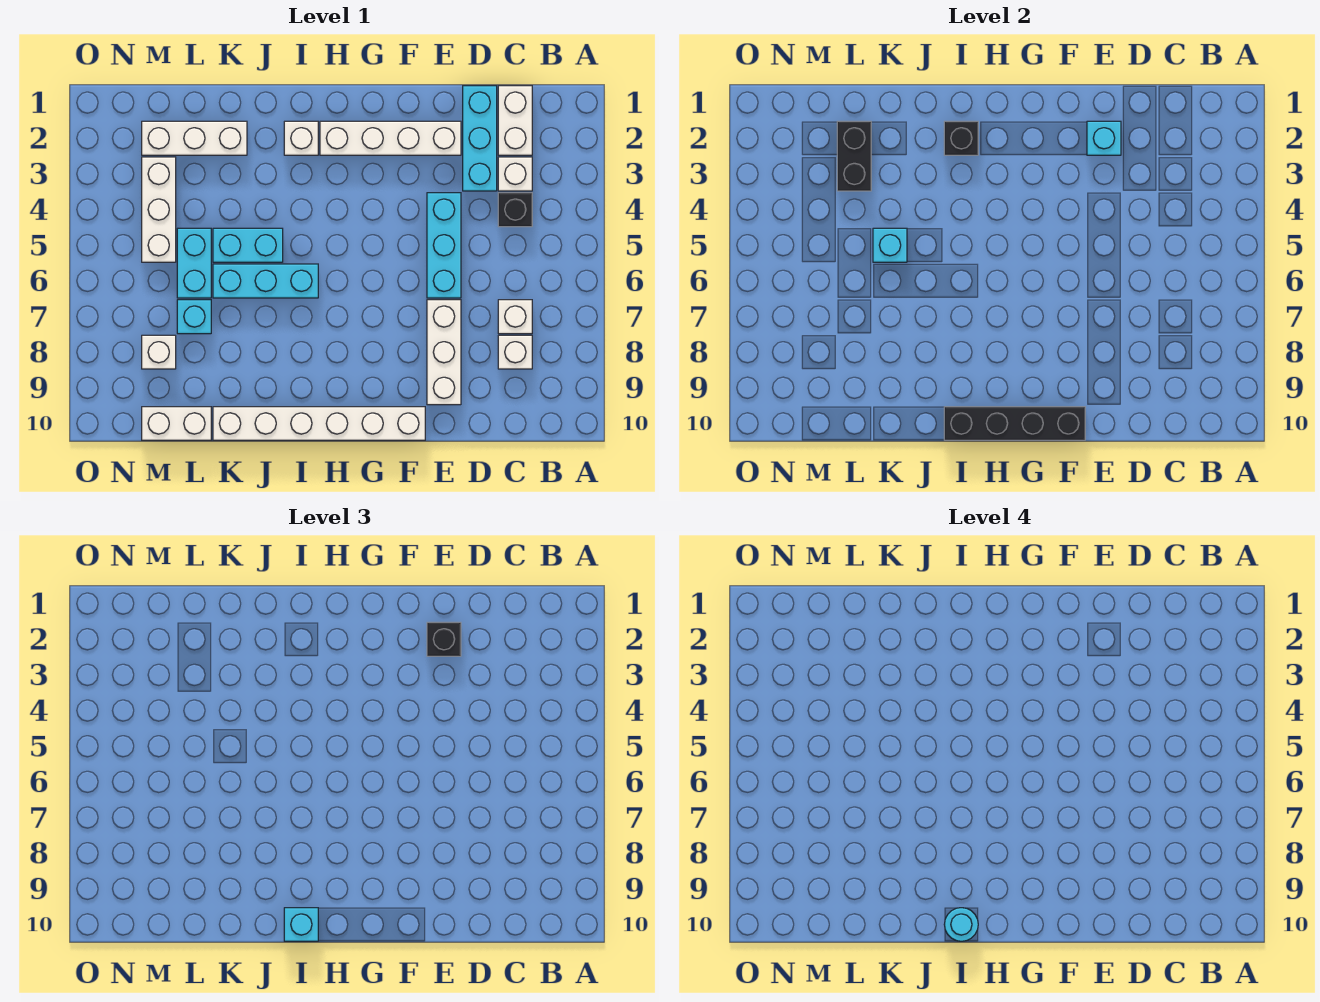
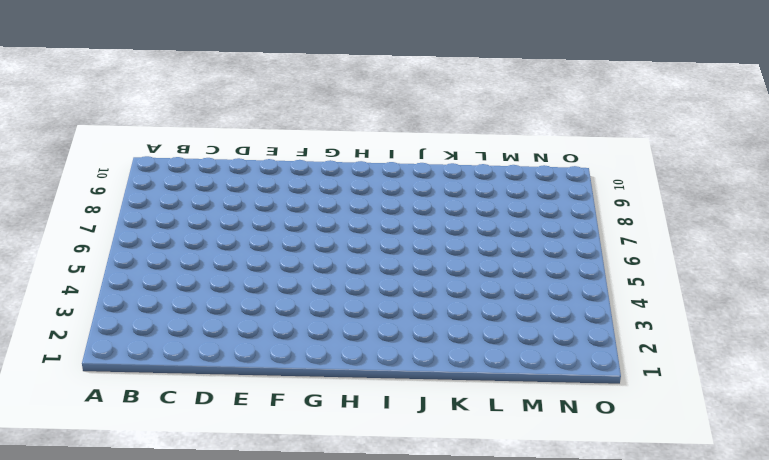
none -> white 1x2 brick [498,86,532,155]
none -> white 1x1 brick [498,157,532,191]
none -> black 1x1 brick [498,193,532,227]

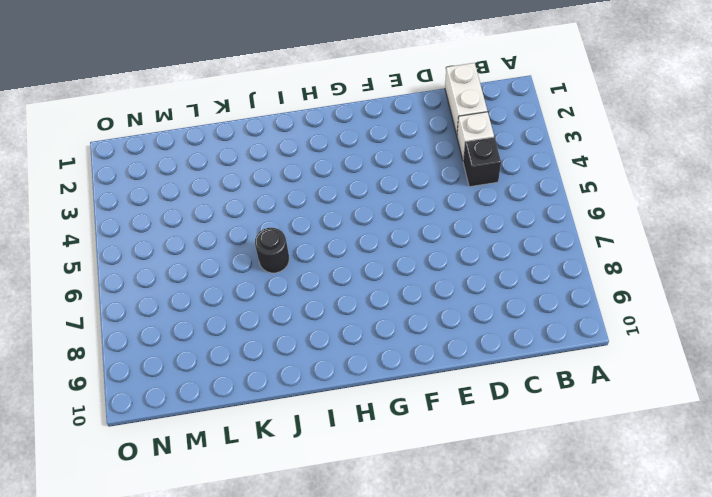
black 1x1 round brick [255,228,289,273] -> cyan 1x3 brick [213,264,318,298]
none -> white 1x1 brick [498,300,532,334]
none -> white 1x1 brick [498,335,532,369]
none -> cyan 1x3 brick [463,86,497,191]

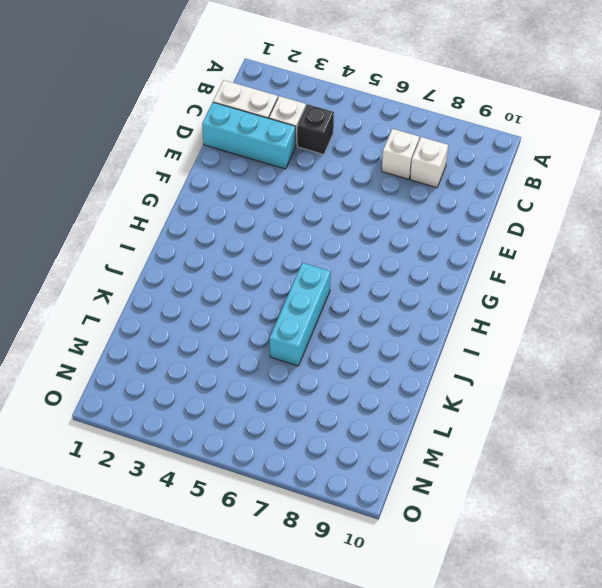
none -> white 1x4 brick [320,121,461,155]
none -> cyan 1x3 brick [427,193,461,298]
none -> white 1x3 brick [427,300,461,405]

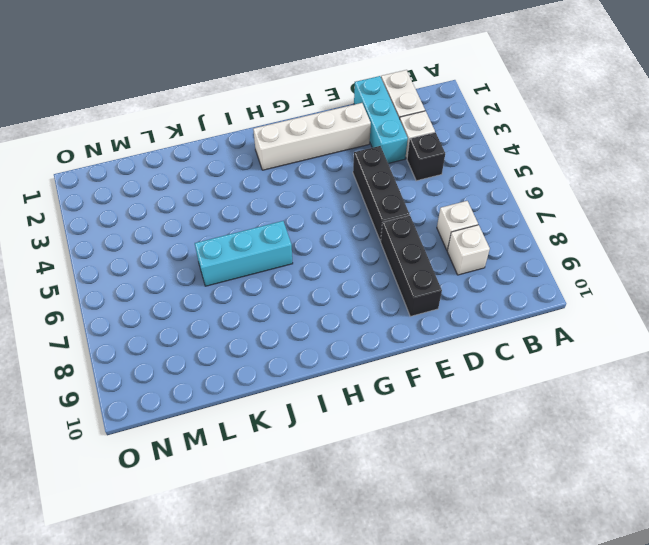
black 1x3 brick [353,146,410,241] -> cyan 1x3 brick [427,193,461,298]
black 1x3 brick [381,215,442,316] -> white 1x3 brick [427,300,461,405]
none -> white 1x6 brick [213,407,425,440]
none -> white 1x1 brick [284,121,318,155]
none -> cyan 1x2 brick [213,228,283,262]

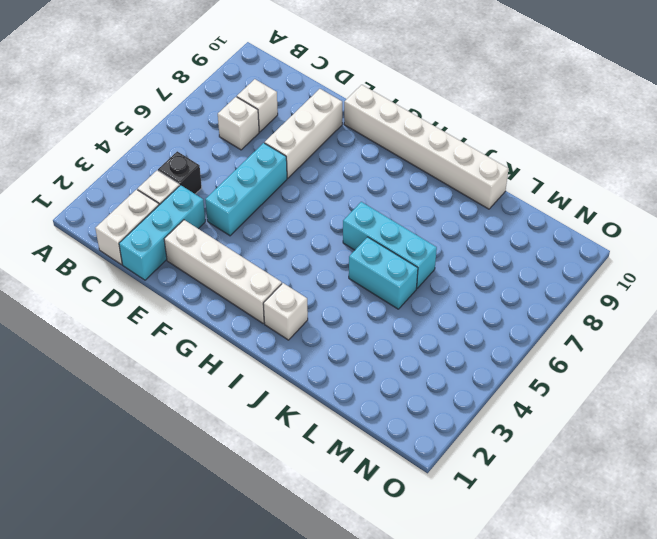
none -> white 1x3 brick [142,121,247,155]
none -> cyan 1x2 brick [177,228,211,298]
none -> cyan 1x1 brick [177,300,211,334]

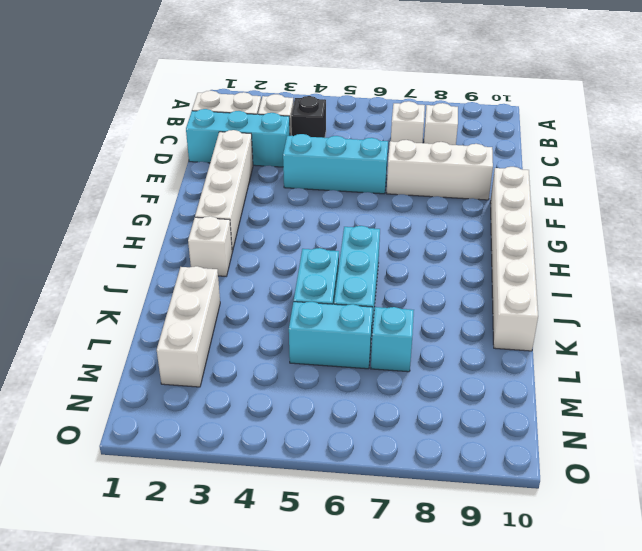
none -> white 1x2 brick [142,407,211,440]
none -> white 1x3 brick [142,157,176,262]
none -> white 1x1 brick [142,335,176,369]

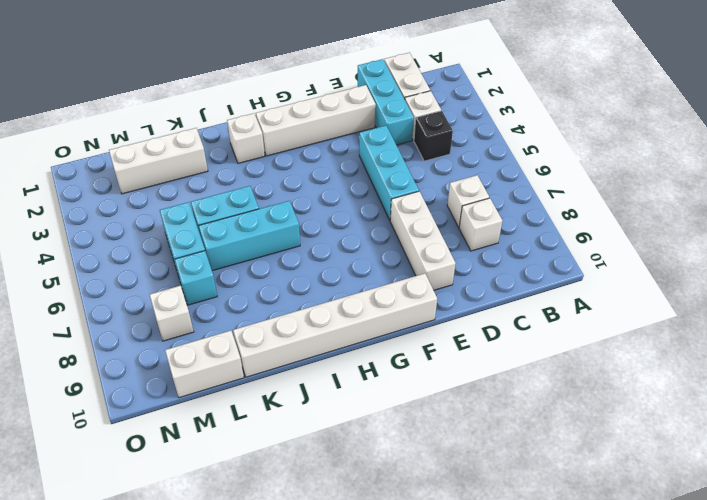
none -> white 1x3 brick [142,157,176,262]
none -> cyan 1x1 brick [1087,121,1121,155]
none -> black 1x4 brick [944,407,1085,440]

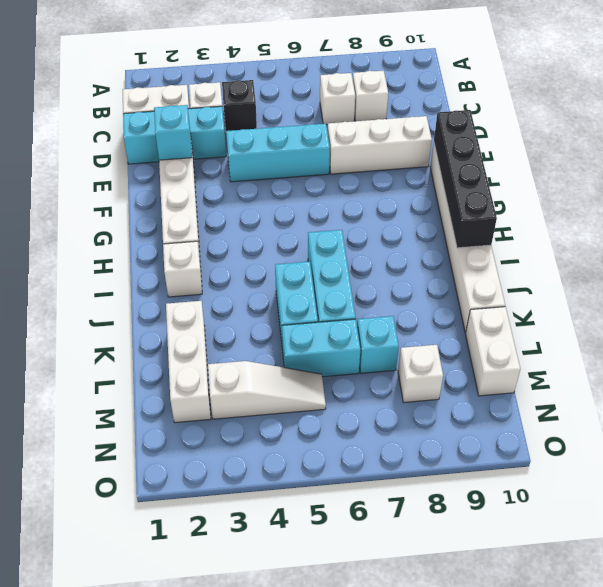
white 1x3 slope [208,361,326,419] -> white 1x3 brick [142,157,176,262]
none -> black 1x1 brick [944,121,978,155]
none -> cyan 1x1 brick [873,228,907,262]
none -> black 1x2 brick [837,121,871,191]

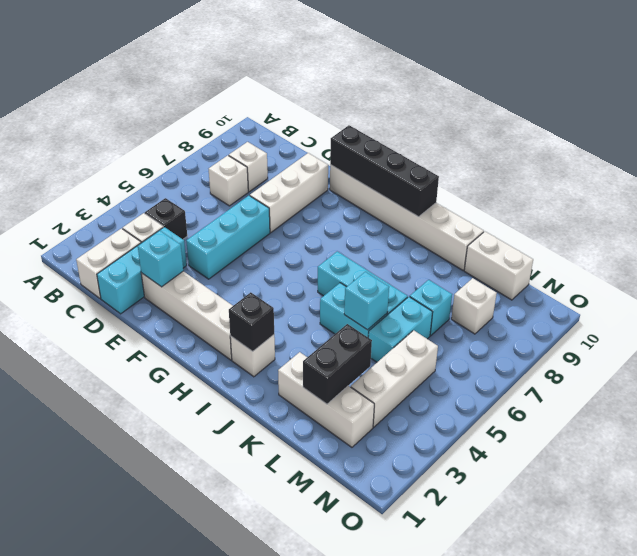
none -> black 1x1 brick [427,622,461,656]
none -> cyan 1x1 brick [284,908,318,941]
none -> cyan 1x1 round brick [944,908,978,941]

